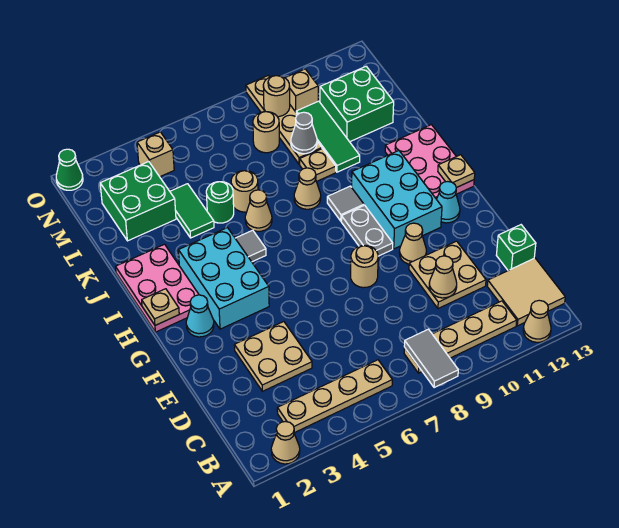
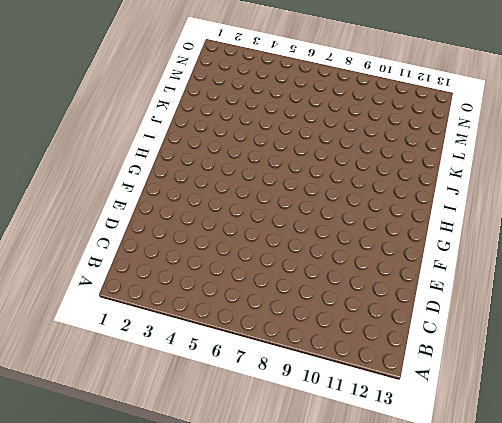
none -> tan 1x1 cone [271,421,300,464]
none -> tan 1x1 cone [523,300,551,342]
none -> tan 1x4 plate [277,360,392,433]
none -> tan 1x4 plate [404,301,517,373]

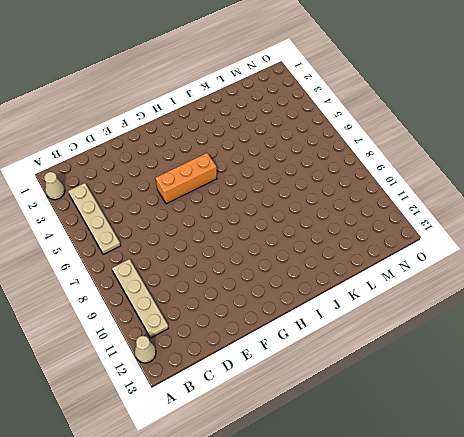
orange 1x3 brick [156,153,217,204] -> none
none -> tan 2x2 tile [487,258,565,326]
none -> tan 2x2 plate [235,322,312,391]
none -> tan 2x2 plate [409,241,486,308]
none -> green 1x1 brick [496,225,536,270]

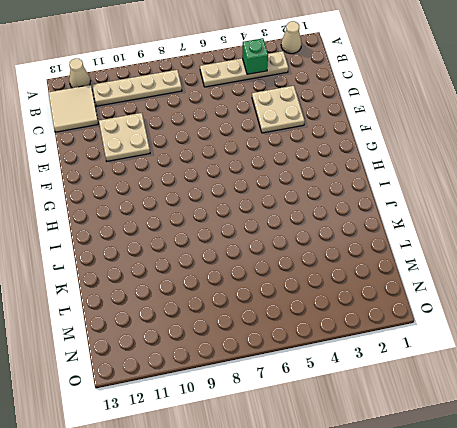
green 1x1 brick [242,38,268,74] -> green 1x1 brick moved to [496,225,536,270]
none -> tan 1x1 round brick [351,246,378,288]
none -> tan 1x1 cone [399,223,426,264]
none -> cyan 1x1 cone [186,295,214,337]
none -> cyan 2x3 brick [178,228,269,329]

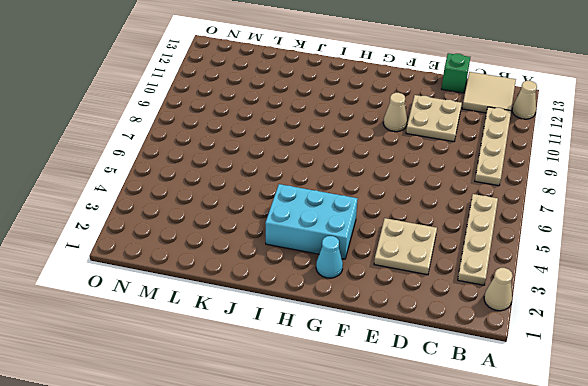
none -> tan 1x1 round brick [351,246,378,288]
none -> grey 1x2 plate [341,205,393,256]
none -> cyan 2x3 brick [352,151,442,249]
none -> cyan 1x1 cone [437,181,460,223]

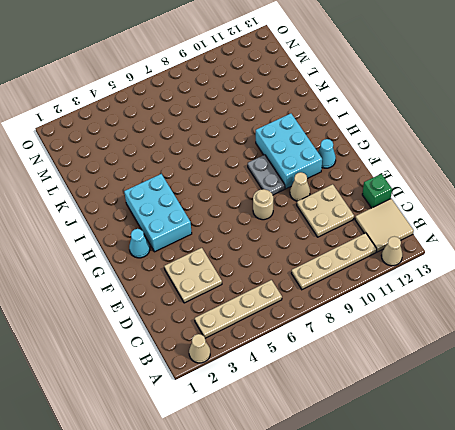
none -> pink 2x3 plate [116,244,199,332]
none -> pink 2x3 plate [385,125,474,199]
none -> grey 1x1 tile [235,230,266,262]
none -> grey 1x1 tile [327,186,364,221]

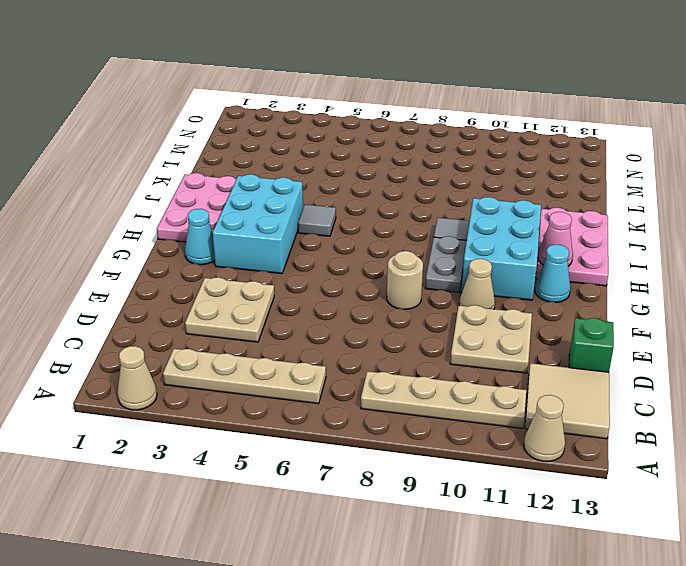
pink 1x1 cone [538,212,573,266] -> none
none -> tan 1x1 cone [245,190,272,231]
none -> tan 1x1 cone [294,168,321,209]
none -> green 1x2 tile [170,184,214,238]
none -> green 1x1 round brick [206,182,234,223]

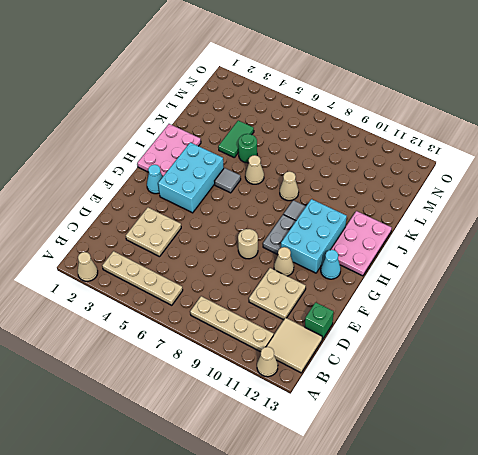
none -> tan 1x1 round brick [231,171,258,212]
none -> tan 1x1 plate [300,149,336,181]
none -> green 1x3 tile [296,101,360,172]
none -> green 2x2 brick [100,162,176,241]

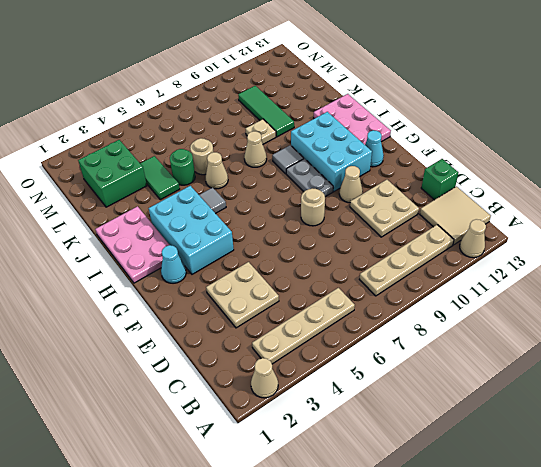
none -> tan 1x4 plate [246,76,322,164]
none -> green 2x2 brick [320,66,394,142]
none -> tan 1x1 round brick [253,112,279,153]
none -> tan 1x1 brick [137,132,174,177]

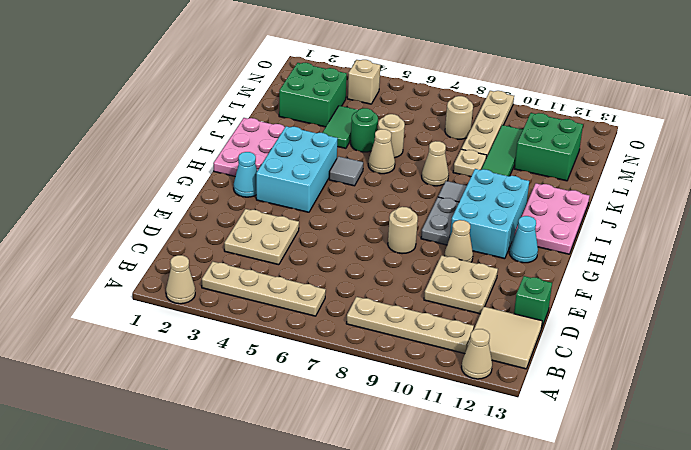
none -> tan 1x1 brick [285,69,318,112]
none -> green 1x1 cone [56,149,83,190]
none -> grey 1x2 tile [404,329,458,388]
none -> tan 1x1 cone [429,256,457,298]

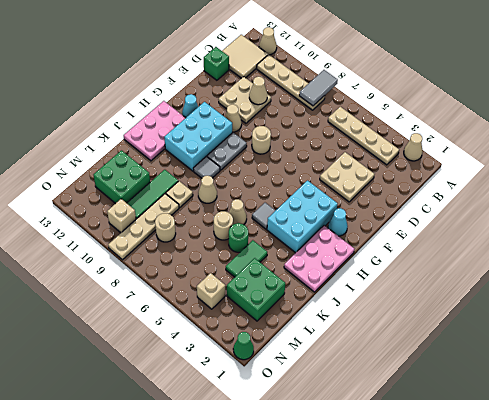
none -> tan 1x1 plate [142,289,179,325]
none -> tan 1x1 plate [438,155,475,188]
none -> grey 1x1 cone [291,112,317,154]
none -> tan 1x1 round brick [263,76,290,117]

